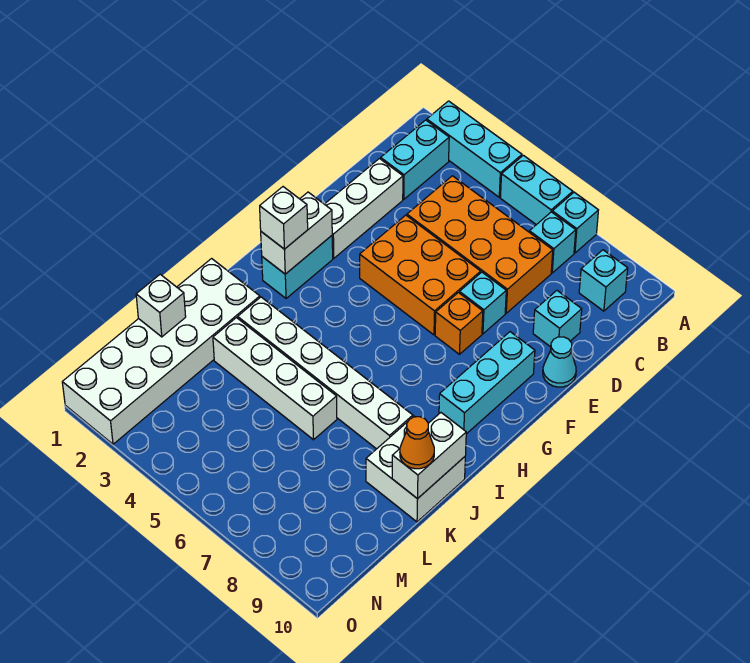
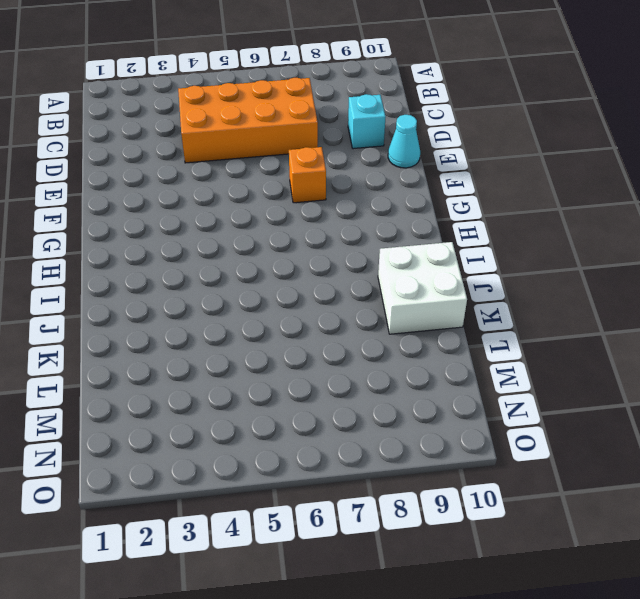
none -> cyan 1x3 brick [427,101,522,197]
none -> cyan 1x2 brick [500,155,573,225]
none -> cyan 1x1 brick [552,192,598,253]

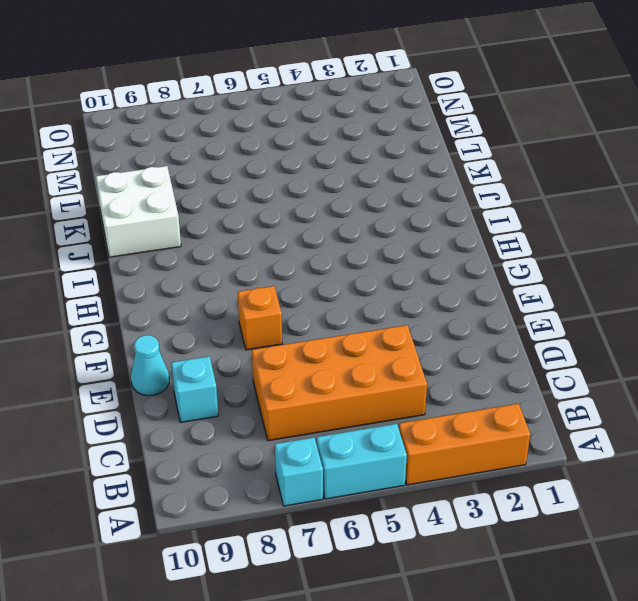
orange 1x3 brick [399,403,530,485] -> cyan 1x3 brick [427,101,522,197]
none -> cyan 1x2 brick [381,120,449,199]
none -> cyan 1x1 brick [529,212,576,273]
none -> cyan 1x1 brick [579,250,628,311]

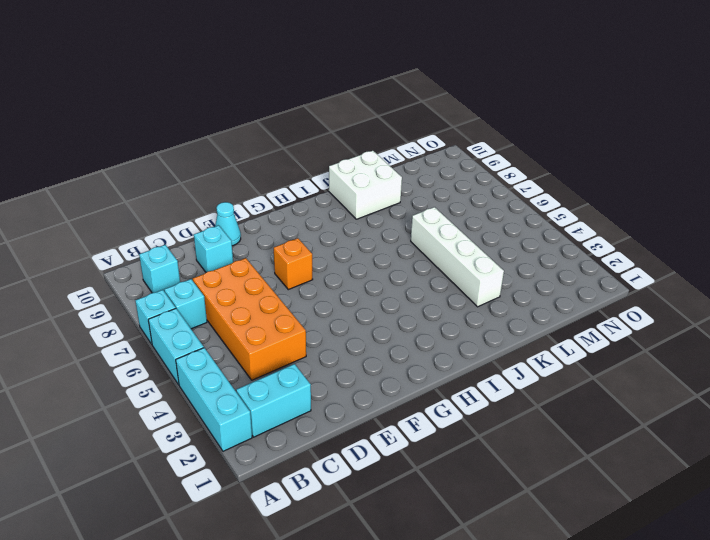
none -> white 1x3 brick [325,159,403,258]
none -> orange 2x3 brick [360,215,481,335]
none -> cyan 1x1 brick [459,272,506,334]

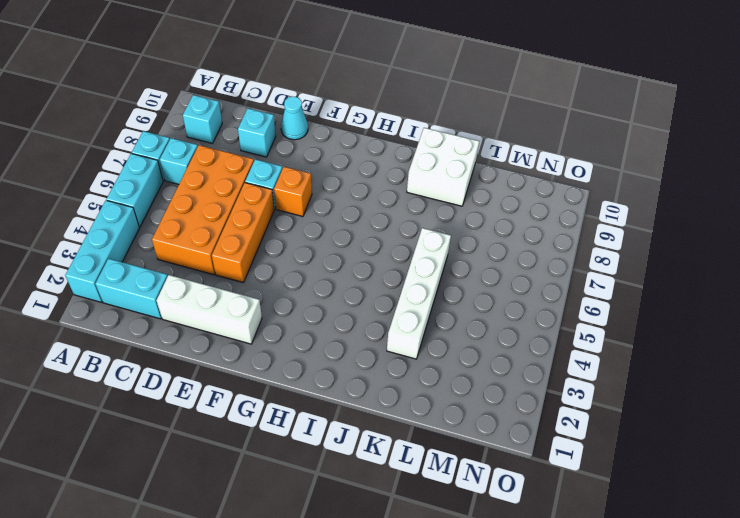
orange 1x3 brick [212,183,274,283] -> orange 2x3 brick [360,215,481,335]
none -> cyan 1x3 brick [439,332,535,434]
none -> cyan 1x2 brick [262,236,333,298]
none -> white 2x6 brick [62,259,260,444]

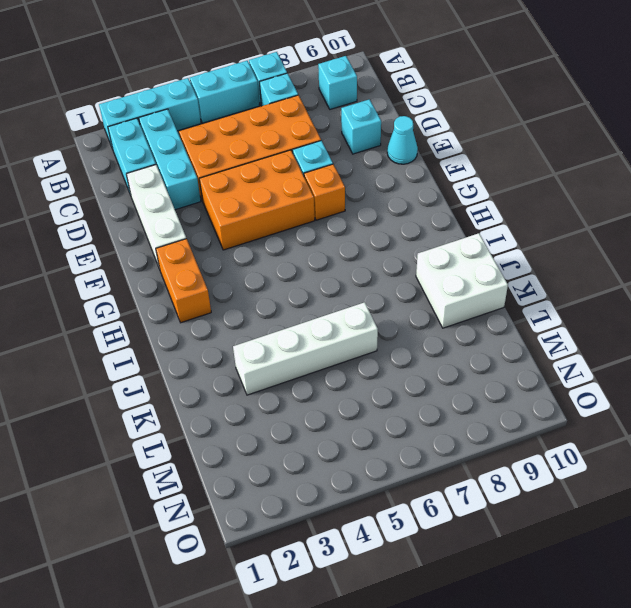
cyan 1x3 brick [139,109,201,210] -> cyan 1x3 brick moved to [439,332,535,434]
orange 1x2 brick [156,239,211,323] -> cyan 1x2 brick [262,236,333,298]
none -> white 2x6 brick [62,259,260,444]
none -> white 1x6 brick [238,297,413,449]
none -> white 1x2 brick [261,192,332,274]

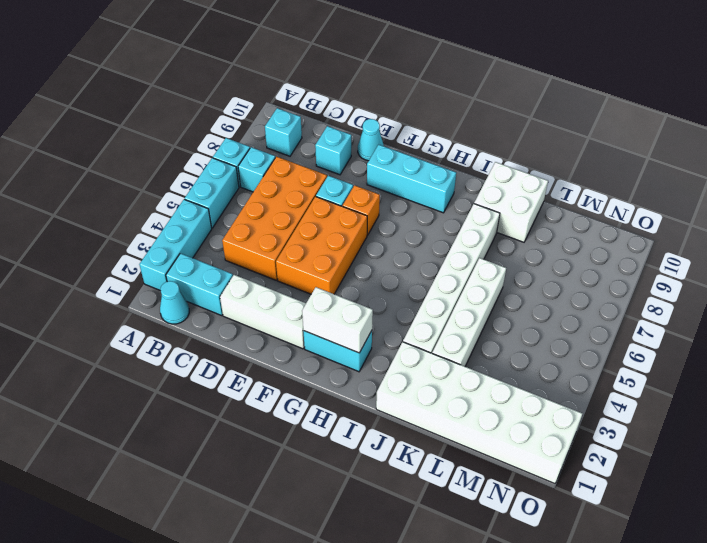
cyan 1x1 cone [160,281,189,324] -> none
none -> white 1x2 brick [392,413,466,499]
none -> white 1x1 brick [136,274,186,337]
none -> white 1x1 brick [260,187,308,249]

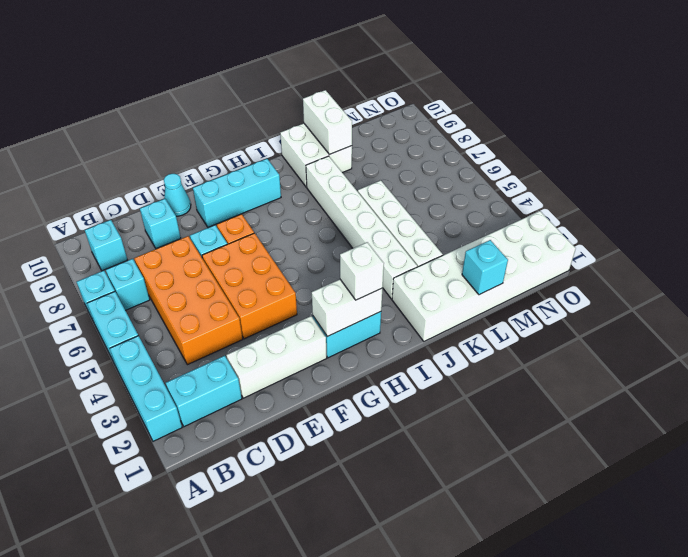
white 1x2 brick [303,90,352,154] -> white 1x2 brick turned to [392,413,466,499]
cyan 1x1 brick [462,240,508,295] -> white 1x1 brick [136,274,186,337]
none -> orange 1x1 cone [400,417,434,469]

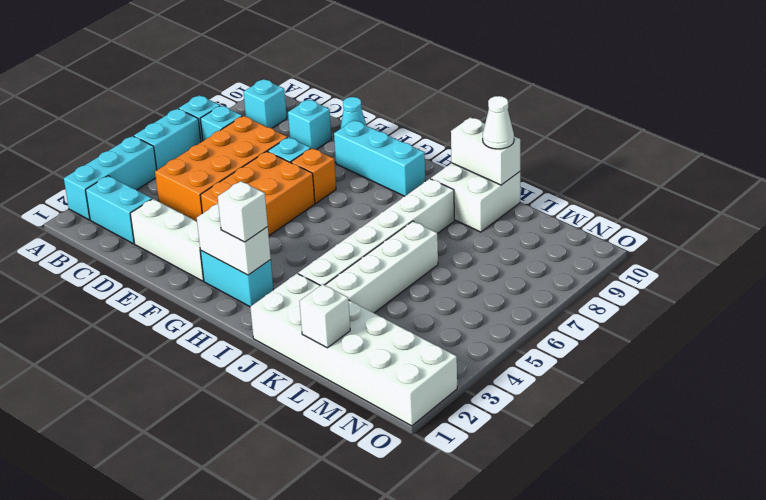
white 1x1 cone [483,96,514,149] -> orange 1x1 cone [400,417,434,469]

